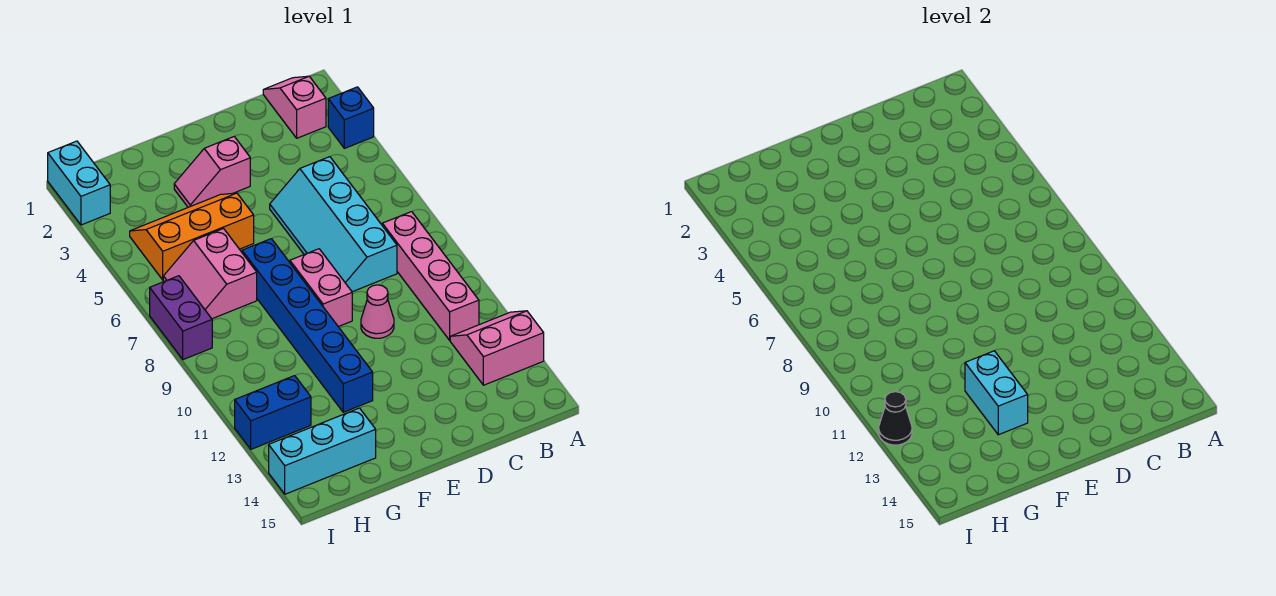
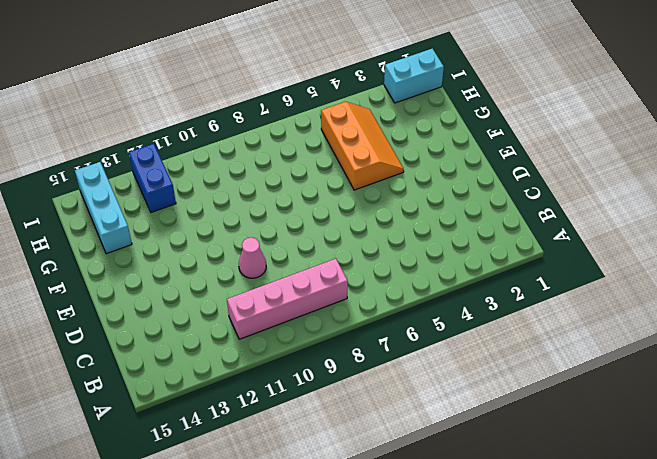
none -> blue 1x1 brick [328,87,374,148]
none -> pink 2x2 slope [450,311,544,385]
none -> pink 1x2 slope [263,76,326,138]

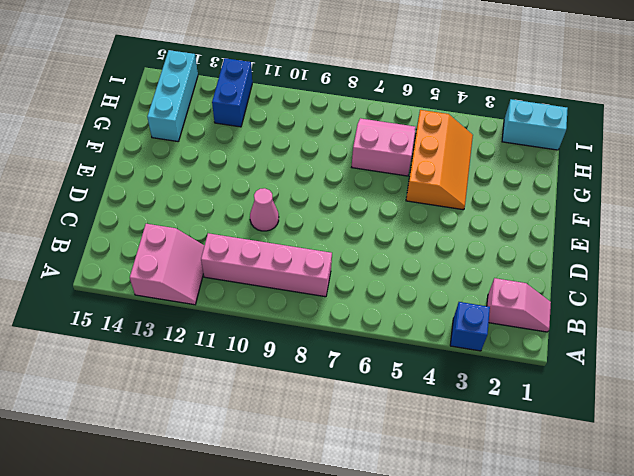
none -> cyan 2x4 slope [270,157,397,292]
none -> pink 1x2 slope [174,137,250,207]
none -> pink 1x2 brick [290,249,352,327]

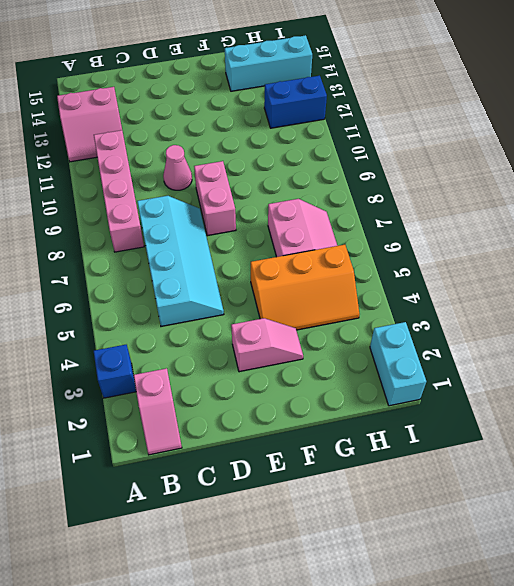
none -> blue 1x6 brick [242,239,373,412]
none -> purple 1x2 brick [150,276,212,360]
none -> cyan 1x2 brick [965,351,1028,435]

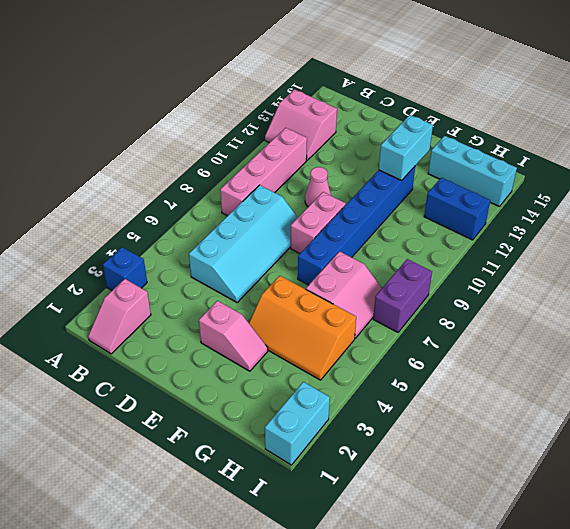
none -> black 1x1 cone [879,392,912,445]

